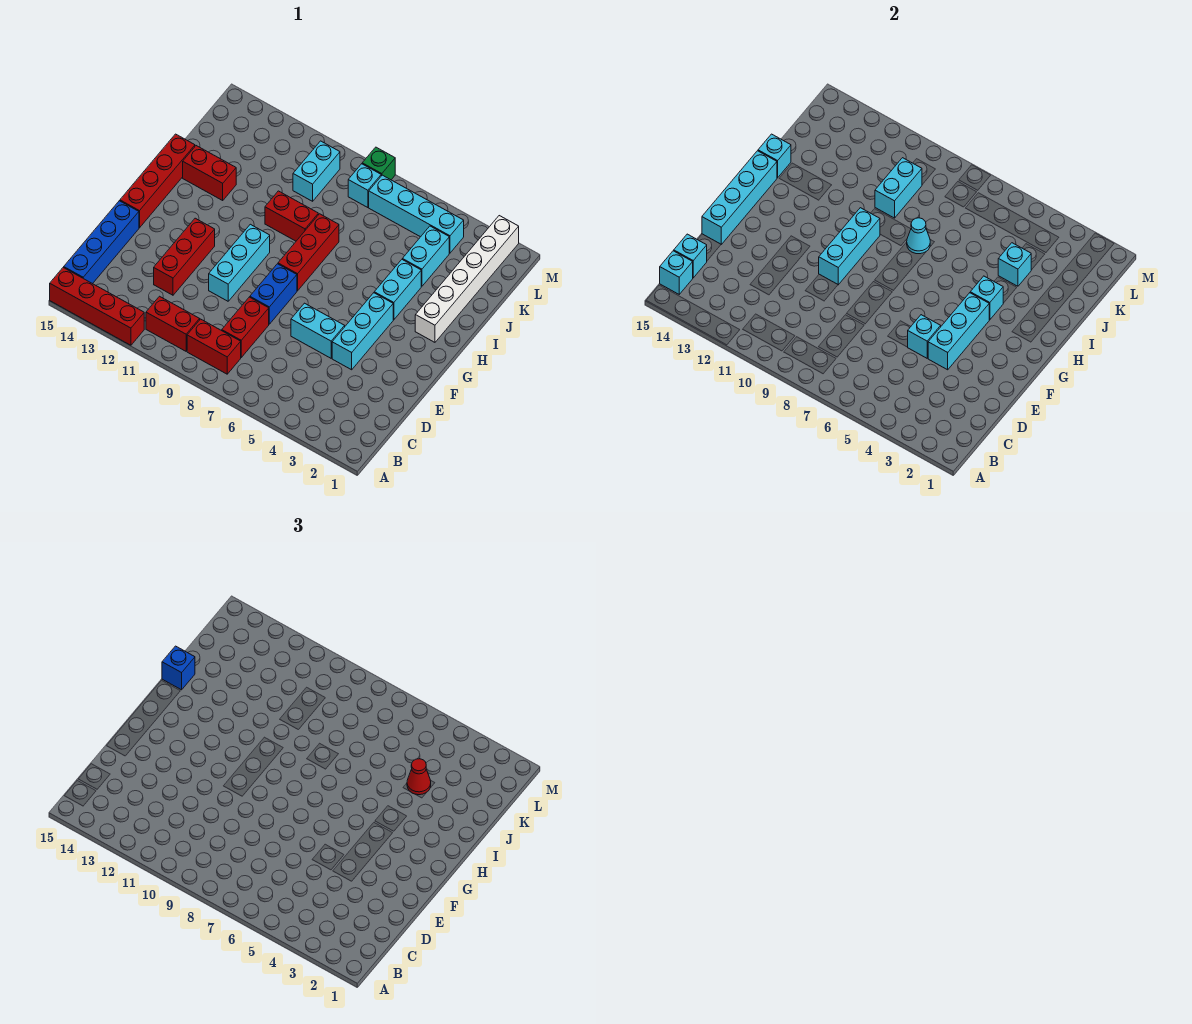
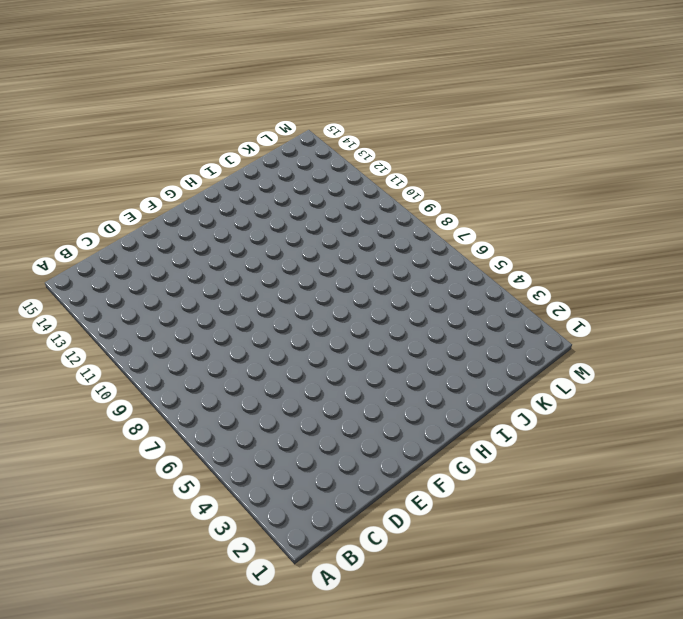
none -> red 1x4 brick [50,267,144,345]
none -> red 1x2 brick [187,319,241,374]
none -> red 1x2 brick [146,296,200,351]
none -> blue 1x4 brick [64,201,139,284]

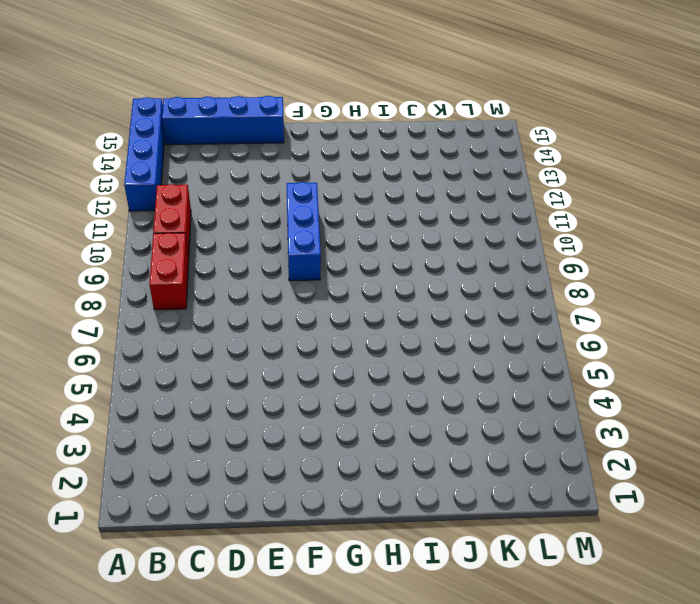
blue 1x4 brick [124,97,165,211] -> red 1x4 brick [50,267,144,345]
blue 1x3 brick [287,182,321,281] -> cyan 1x3 brick [209,224,270,301]
none -> red 1x2 brick [222,297,269,357]
none -> red 1x3 brick [154,218,215,295]
none -> cyan 1x3 brick [332,293,393,370]
none -> cyan 1x2 brick [291,303,345,358]

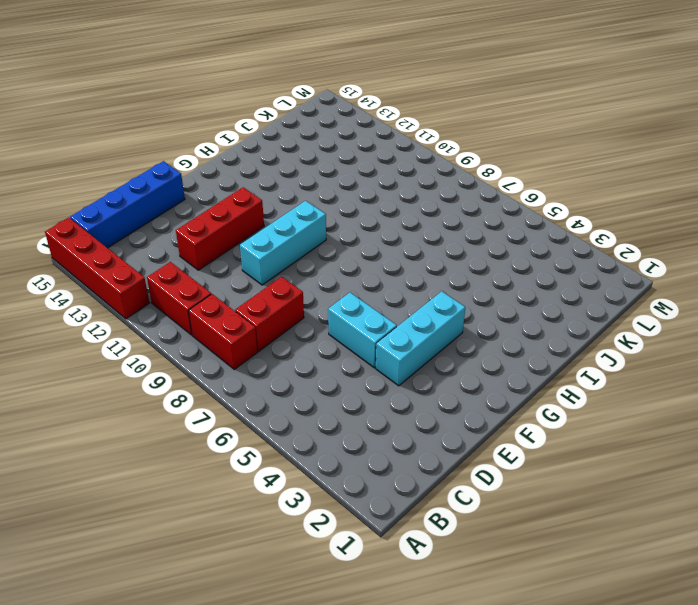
none -> blue 1x2 brick [250,264,297,324]
none -> red 1x4 brick [120,134,195,228]
none -> red 1x3 brick [278,214,339,291]
none -> white 1x6 brick [415,216,519,342]

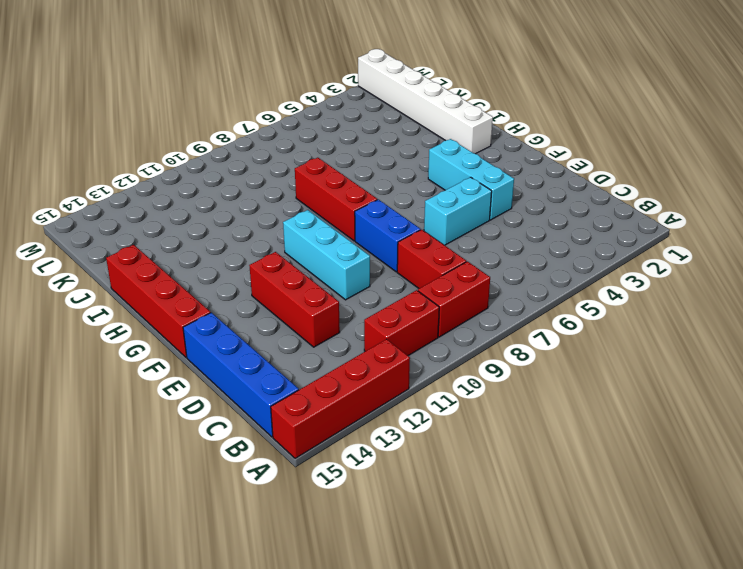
none -> cyan 1x2 brick [374,260,421,320]
none -> red 1x2 brick [265,191,318,241]
none -> red 1x2 brick [183,146,236,200]
none -> cyan 1x2 brick [402,226,449,286]

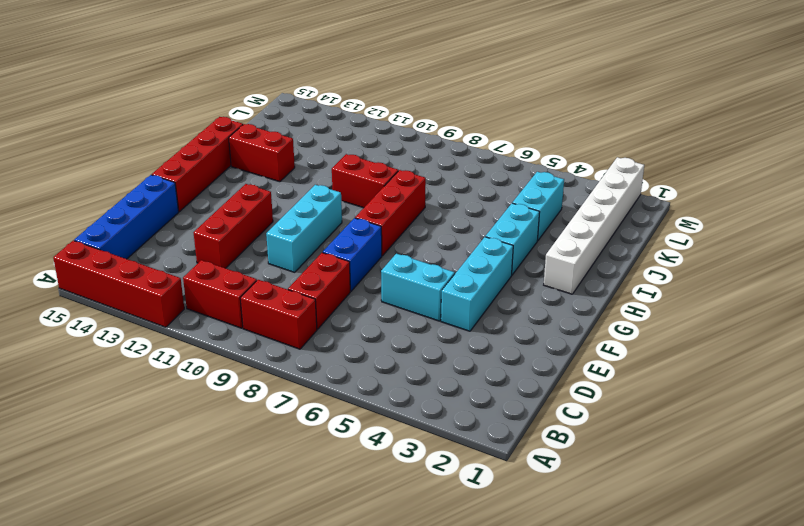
none -> cyan 1x2 brick [293,141,340,201]
none -> cyan 1x4 brick [369,175,464,253]
none -> cyan 1x1 brick [348,164,381,208]
none -> green 1x1 brick [362,147,395,180]

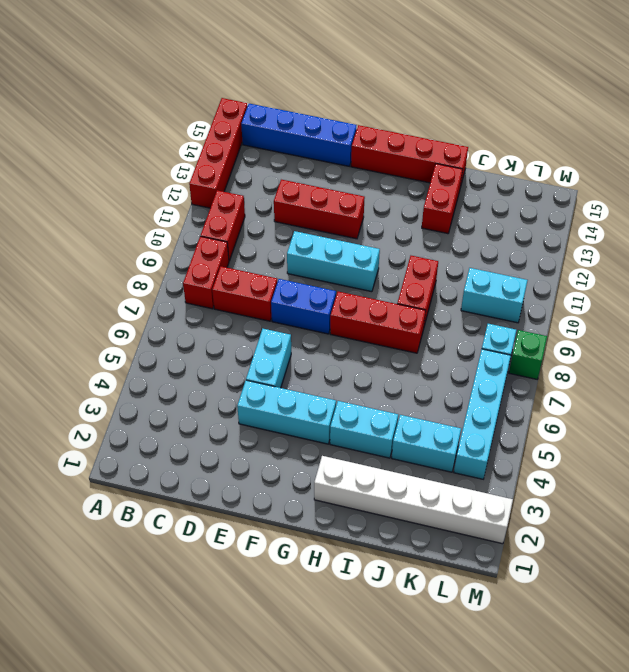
none -> cyan 1x1 brick [660,251,693,294]
none -> cyan 1x1 brick [674,234,707,278]
none -> cyan 1x3 brick [928,293,989,370]
none -> cyan 1x1 brick [908,315,941,358]

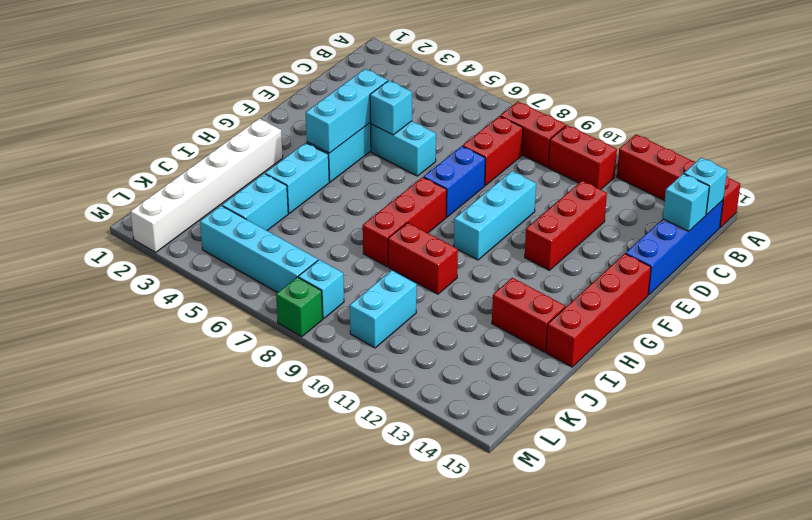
none -> cyan 1x4 brick [702,151,777,244]
none -> cyan 1x3 brick [819,208,880,285]
none -> cyan 1x1 brick [970,276,1003,320]
none -> cyan 1x1 cone [907,218,930,254]

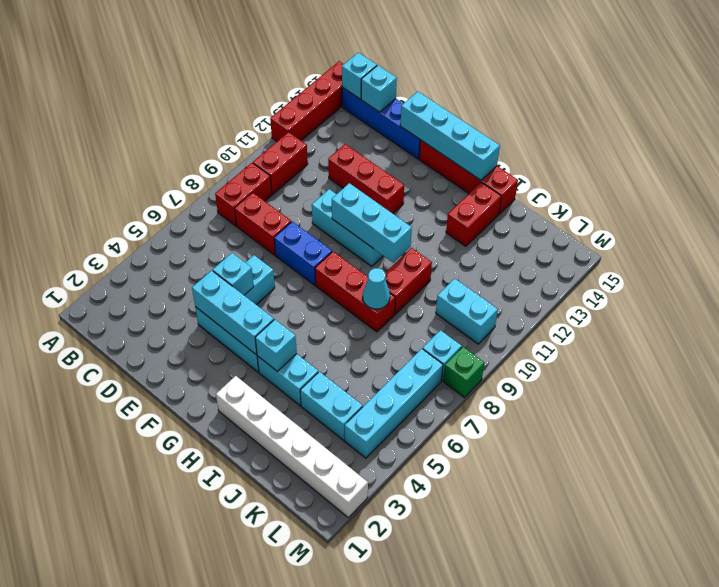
none -> cyan 1x1 brick [758,134,791,178]
none -> cyan 1x1 brick [998,243,1031,286]
none -> cyan 1x2 brick [875,158,922,218]
none -> blue 1x1 brick [162,646,195,690]

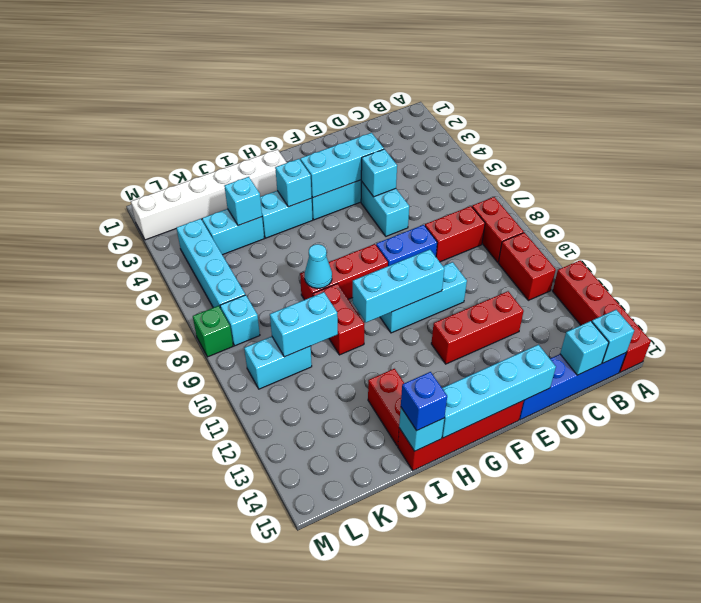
none -> red 1x1 cone [407,759,431,795]

